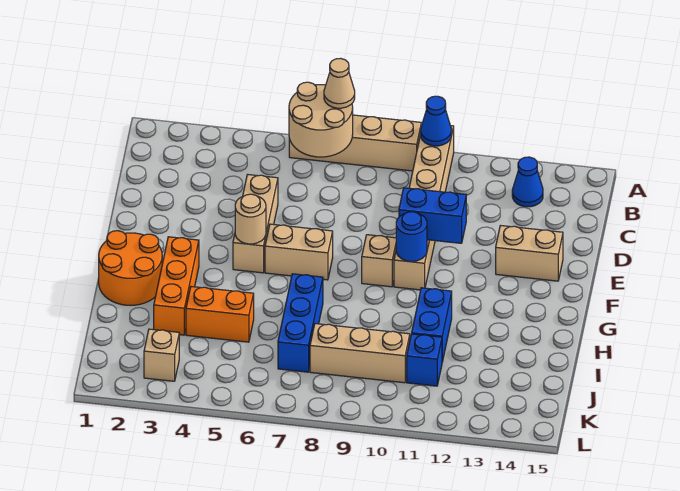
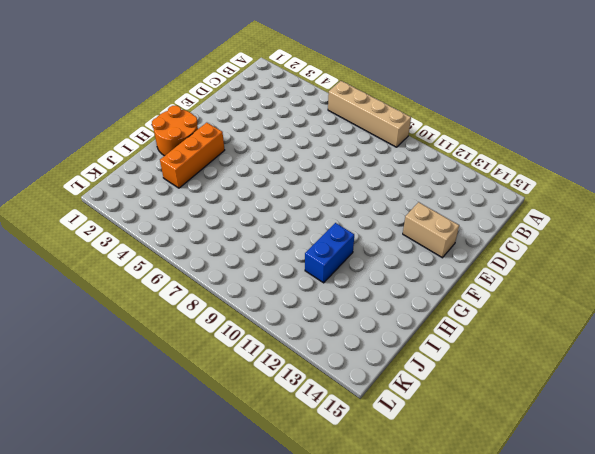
none -> tan 1x6 brick [394,126,454,290]
none -> blue 1x1 cone [512,157,543,207]
none -> tan 1x3 brick [233,174,278,273]

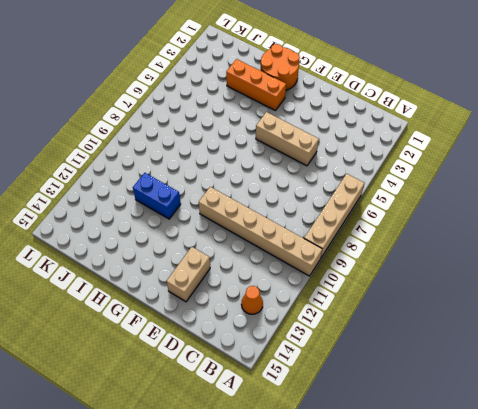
orange 1x1 cone [241,286,263,314] -> blue 1x1 cone [512,157,543,207]
none -> tan 1x2 brick [265,224,333,280]
none -> tan 1x1 brick [362,235,396,287]
none -> blue 1x3 brick [278,274,323,372]

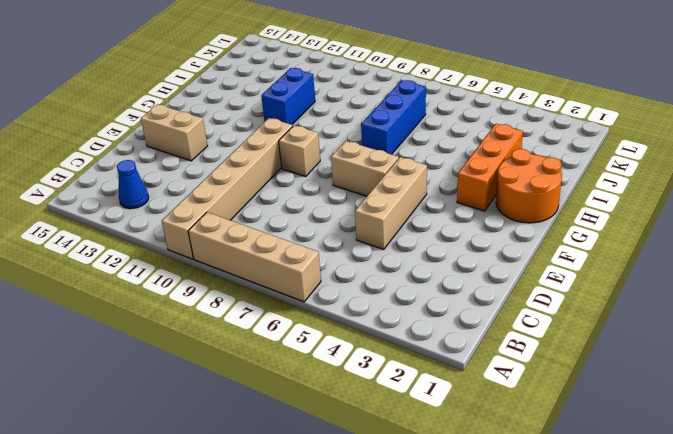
none -> orange 1x2 brick [186,287,254,342]
none -> tan 1x3 brick [310,324,410,383]
none -> blue 1x1 brick [407,334,442,386]

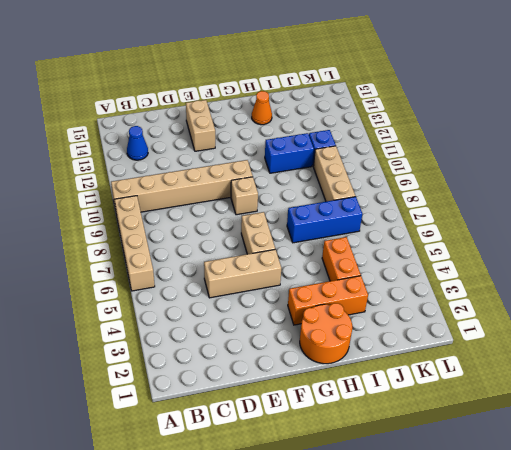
orange 1x1 cone [252,91,272,125] -> none
none -> tan 1x1 brick [144,329,179,381]
none -> tan 2x2 round brick [289,82,353,157]
none -> blue 1x1 cone [421,96,451,146]

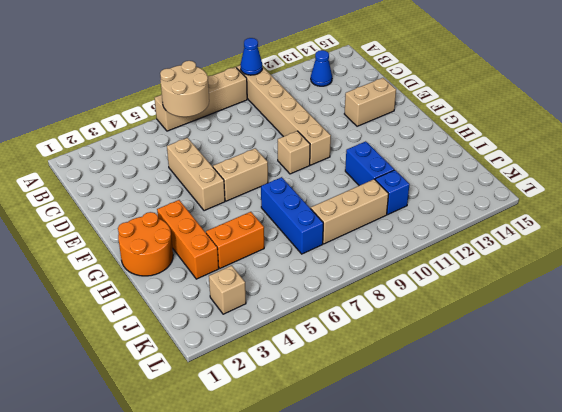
none -> blue 1x2 brick [399,188,466,243]
none -> tan 1x1 round brick [235,194,266,244]
none -> blue 1x1 round brick [396,212,427,261]

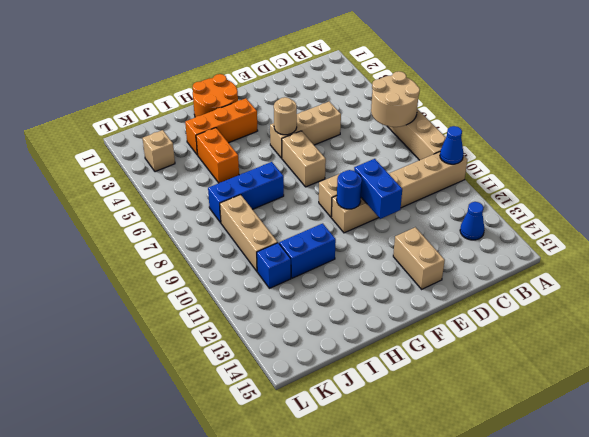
none -> tan 1x1 cone [324,58,355,108]

